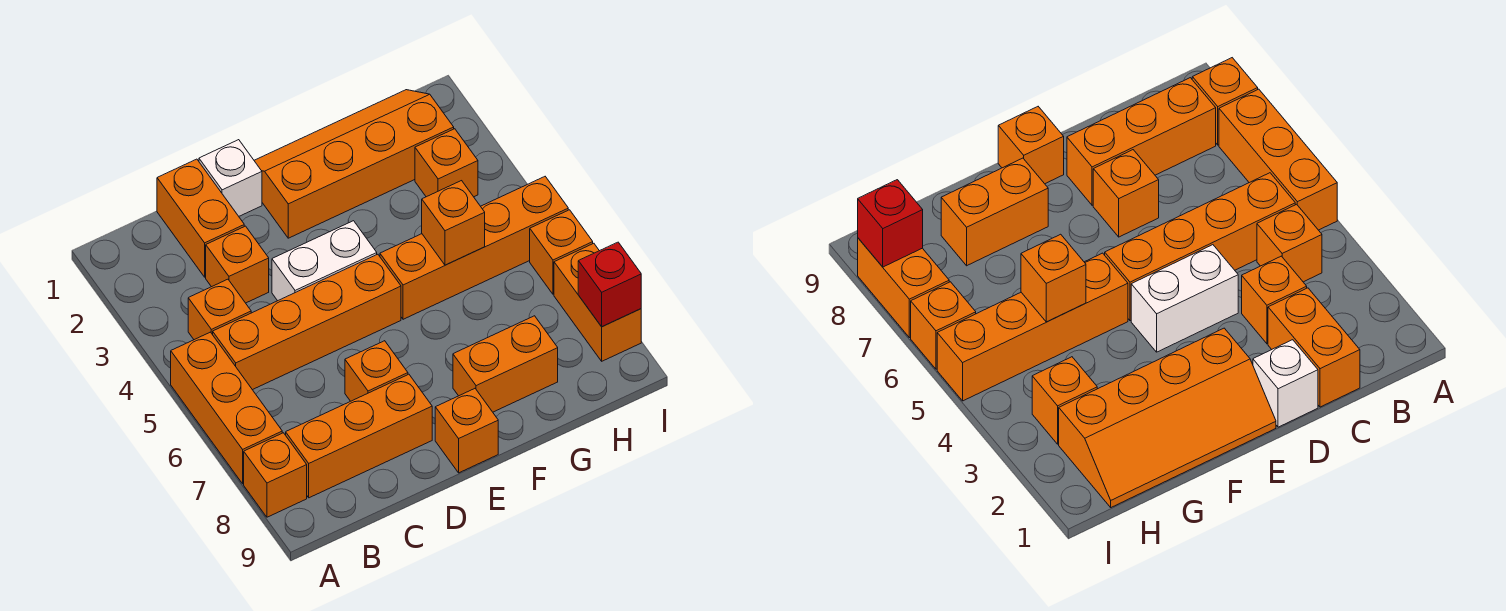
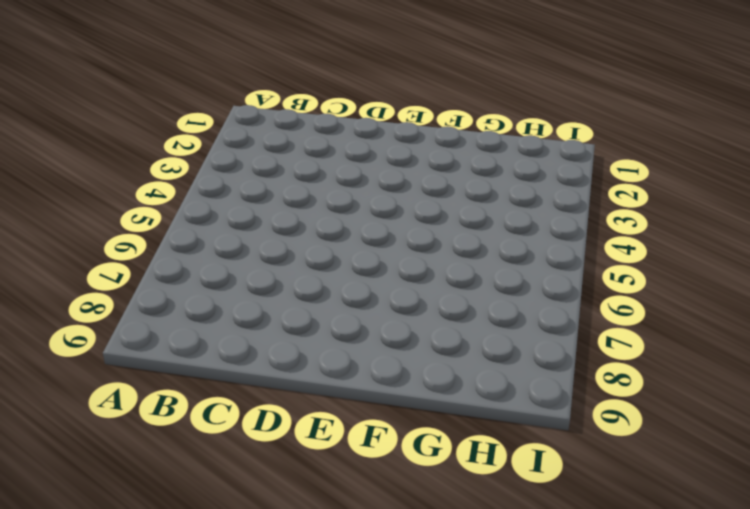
none -> orange 1x3 brick [171,332,282,484]
none -> orange 1x1 brick [244,433,307,517]
none -> orange 1x1 brick [188,279,251,340]

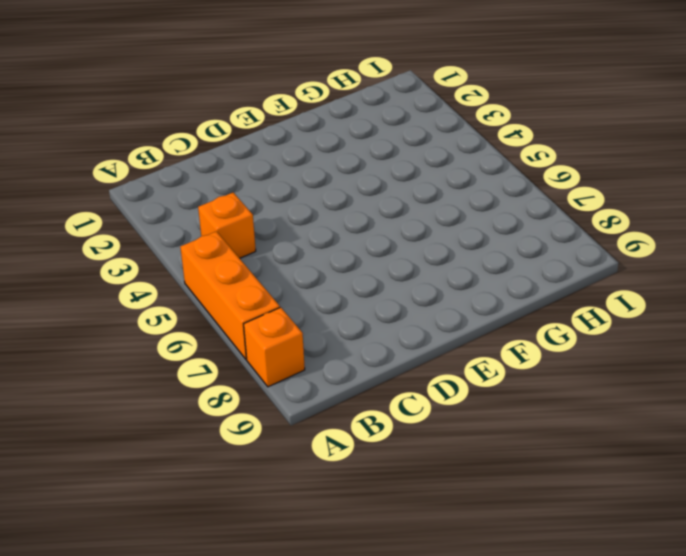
none -> orange 1x4 brick [213,254,401,390]
none -> orange 1x3 brick [286,374,432,498]
none -> orange 1x2 brick [157,159,244,277]

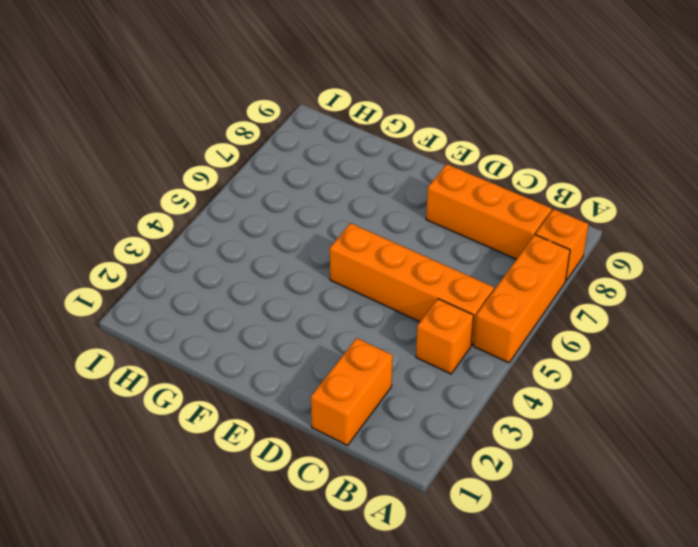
none -> orange 1x1 brick [206,226,269,303]
none -> white 1x1 brick [199,140,262,216]
none -> white 1x2 brick [272,221,377,301]

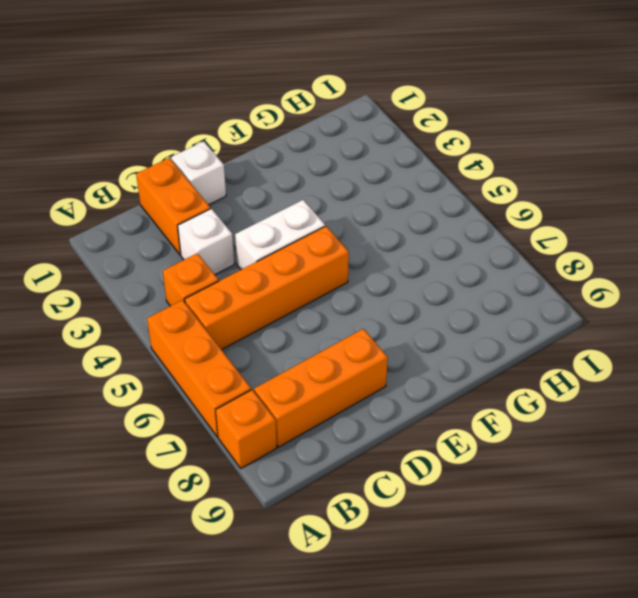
white 1x1 brick [178,209,234,274] -> orange 1x1 brick [206,226,269,303]
none -> orange 1x1 brick [345,341,408,401]
none -> orange 2x4 slope [254,90,454,238]
none -> orange 1x1 brick [435,389,498,473]

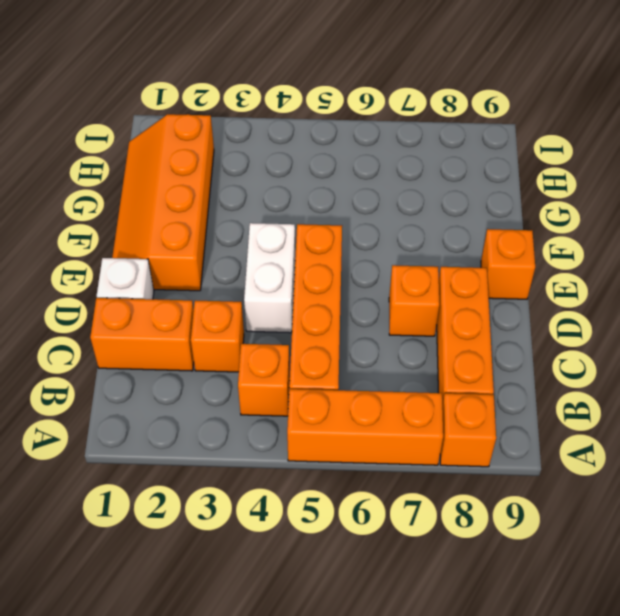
none -> orange 1x4 brick [380,177,568,319]
none -> orange 1x2 brick [453,316,558,412]
none -> orange 1x1 brick [415,129,478,197]

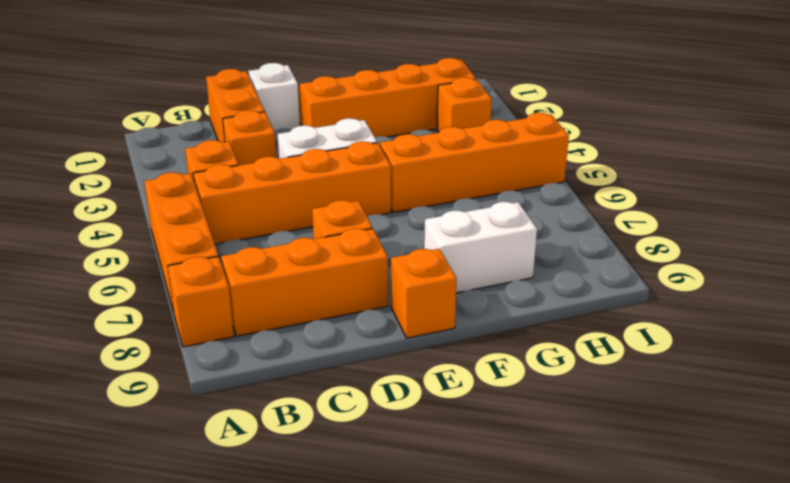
white 1x2 brick [424,202,537,293] -> orange 1x2 brick [453,316,558,412]
none -> orange 1x1 brick [530,210,593,294]
none -> orange 1x2 brick [554,243,641,361]
none -> orange 1x1 brick [422,181,485,265]

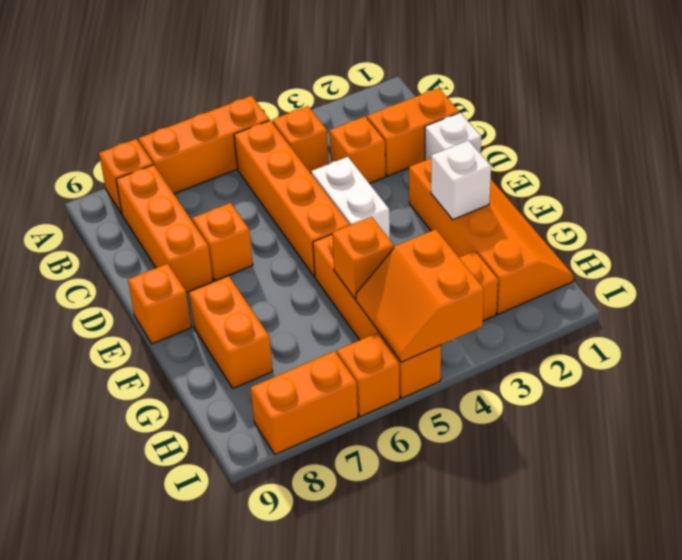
white 1x1 brick [431,141,491,220] -> none
orange 2x2 slope [356,229,484,362] -> none
none -> red 1x1 brick [578,242,641,327]

